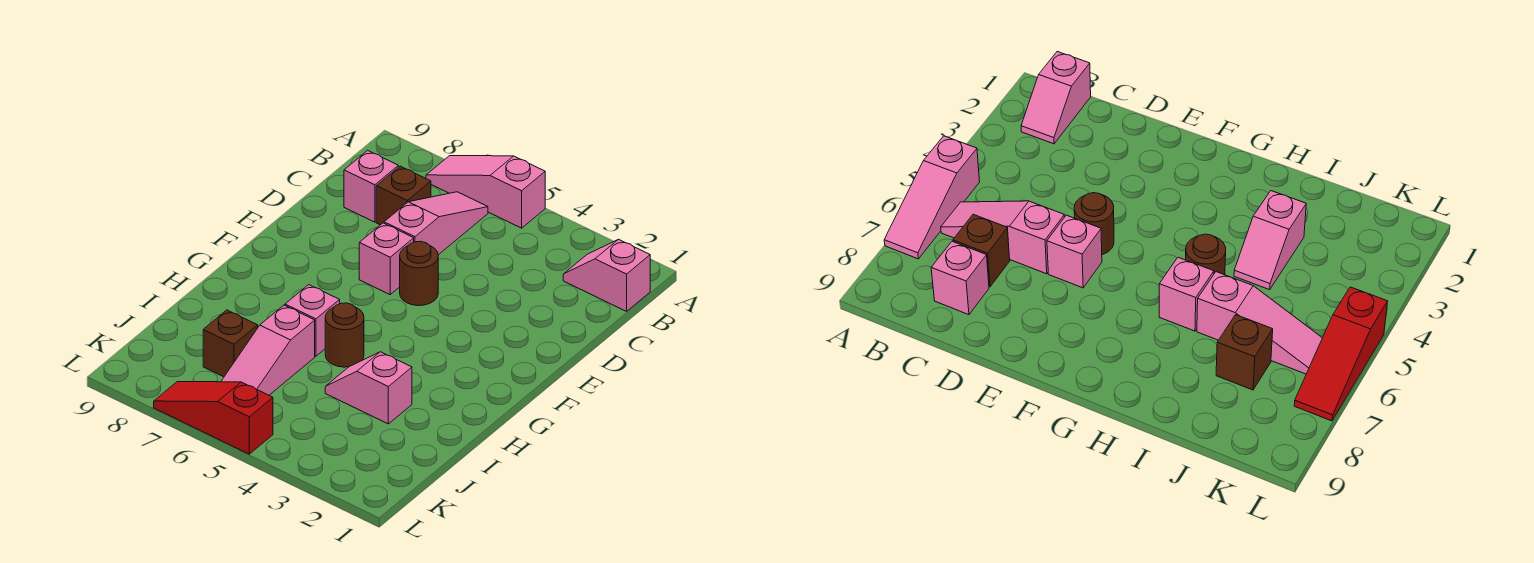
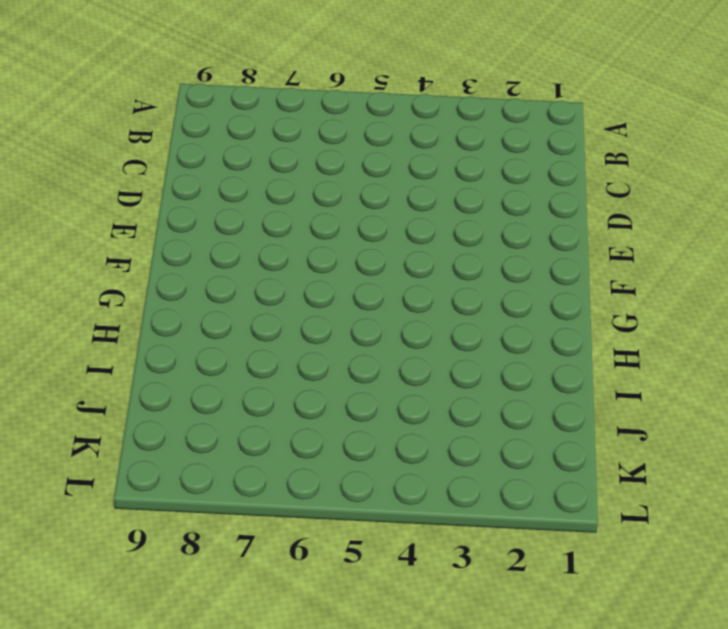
none -> pink 1x3 slope [426,156,545,228]
none -> pink 1x2 slope [563,239,650,311]
none -> pink 1x3 slope [384,192,488,255]

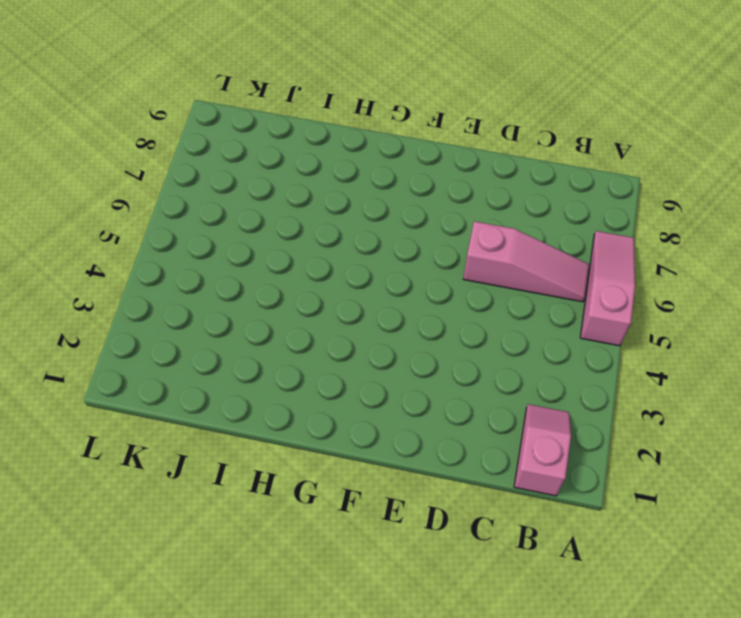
none -> brown 1x1 brick [376,166,431,225]
none -> pink 1x1 brick [344,150,398,222]
none -> brown 1x1 round brick [400,241,438,306]

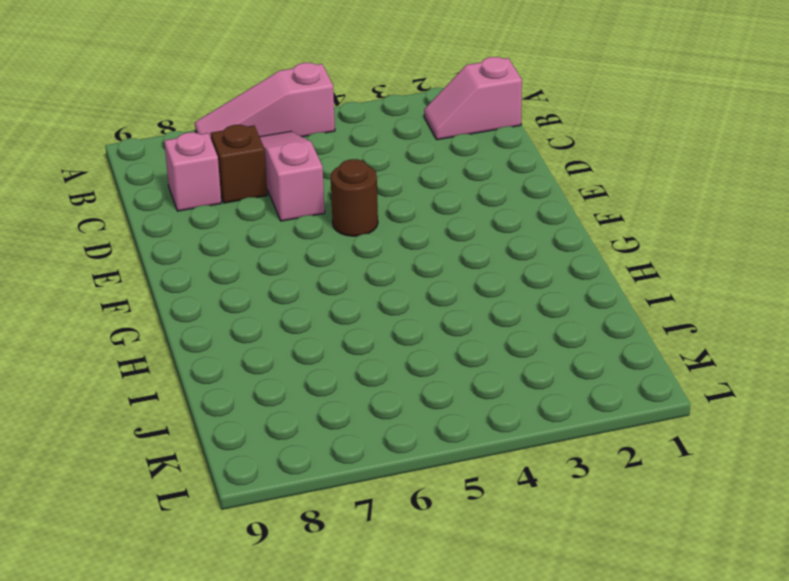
none -> pink 1x1 brick [359,223,414,294]
none -> brown 1x1 round brick [325,303,364,367]
none -> pink 1x1 brick [285,285,340,356]

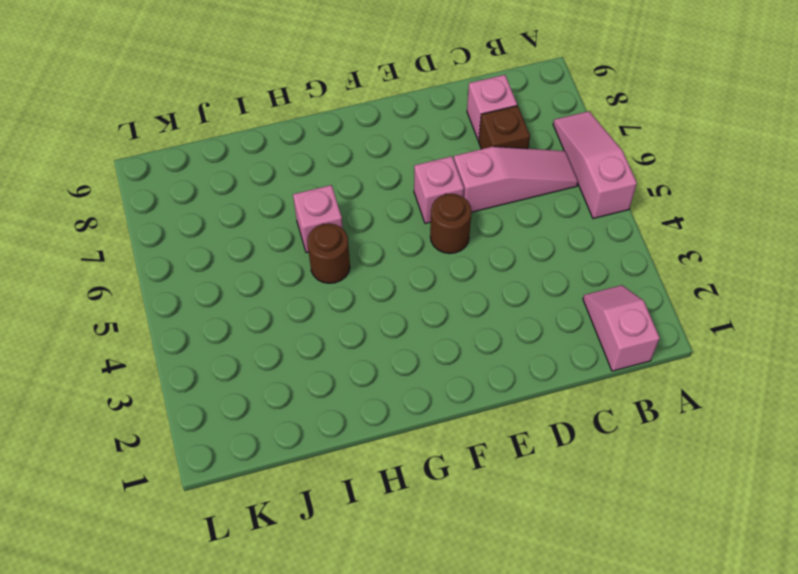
none -> pink 1x2 slope [325,352,412,424]
none -> pink 1x3 slope [221,305,315,395]
none -> brown 1x1 brick [203,310,258,377]

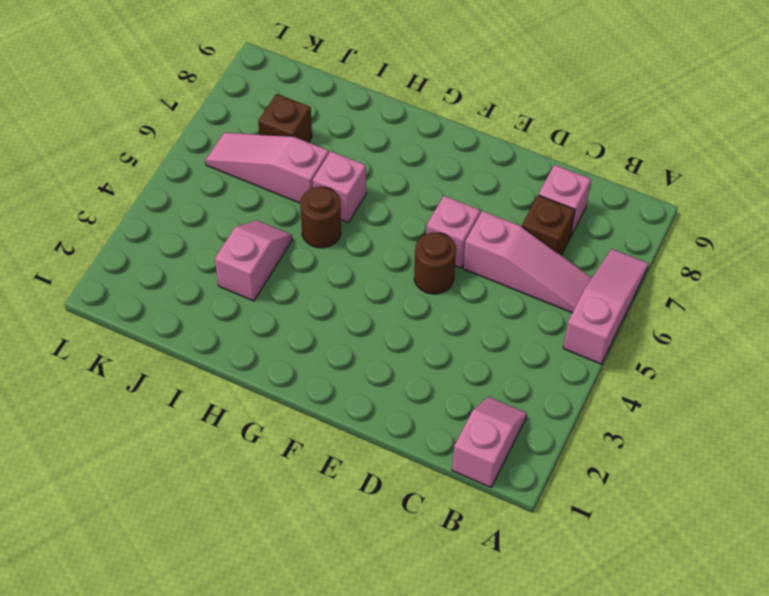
none -> red 1x3 slope [154,382,273,454]

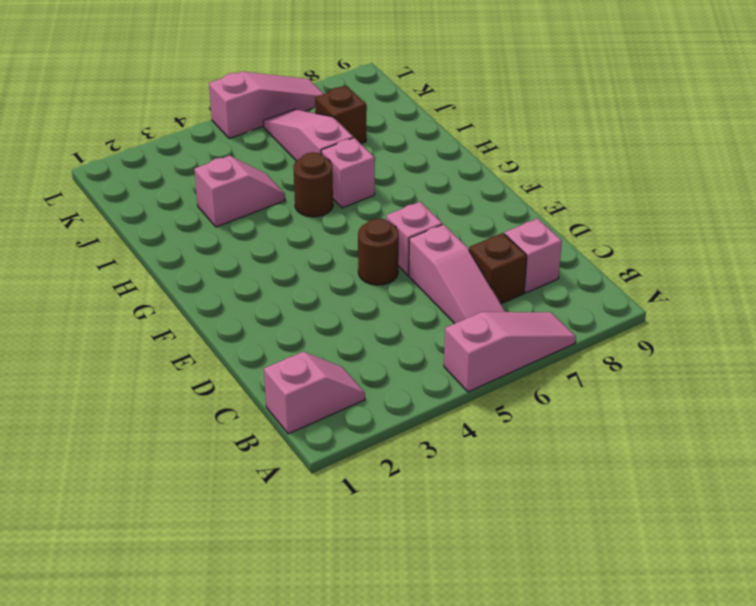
pink 1x3 slope [209,72,324,139] -> red 1x3 slope [154,382,273,454]

